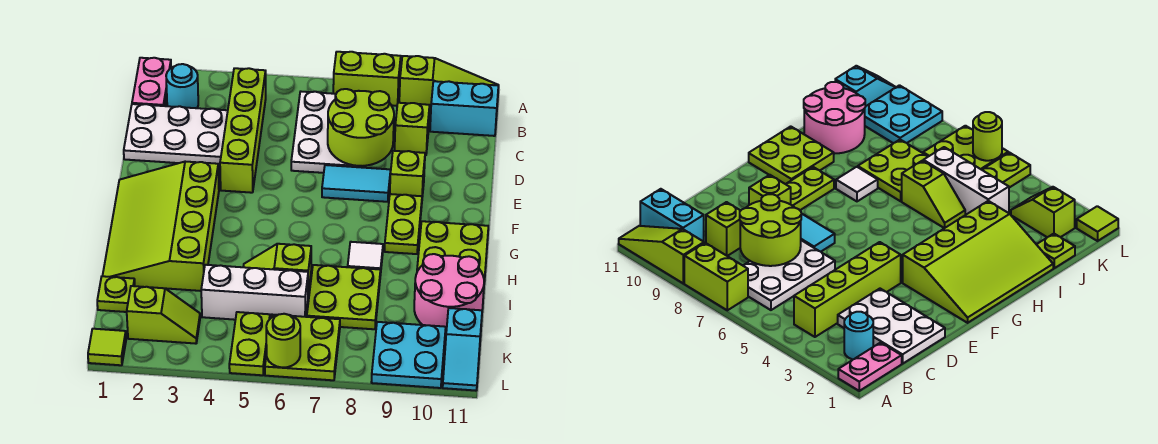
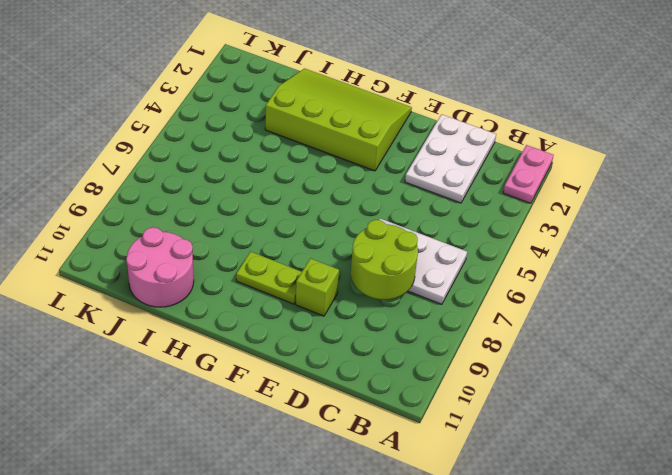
pink 1x2 plate [503,145,554,203] -> pink 1x2 plate turned to [132,58,171,106]
none -> lime 1x2 brick [333,52,401,106]
none -> lime 1x3 slope [399,56,499,108]
none -> cyan 1x1 round brick [166,64,198,108]

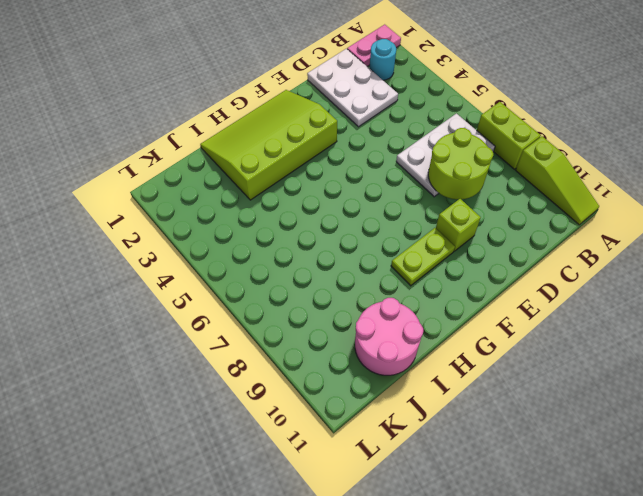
none -> lime 1x4 brick [220,68,266,193]
none -> cyan 1x2 brick [430,81,498,136]
none -> lime 1x1 brick [395,103,430,155]

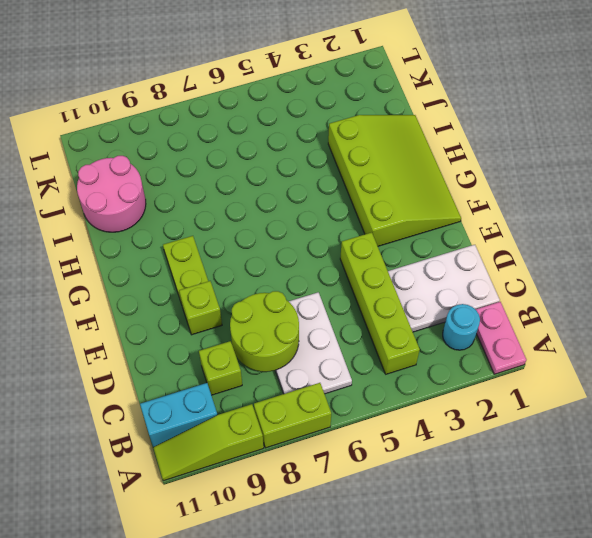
none -> cyan 1x2 tile [322,165,391,202]
none -> lime 2x2 plate [417,221,488,282]
none -> white 1x1 tile [348,242,383,276]

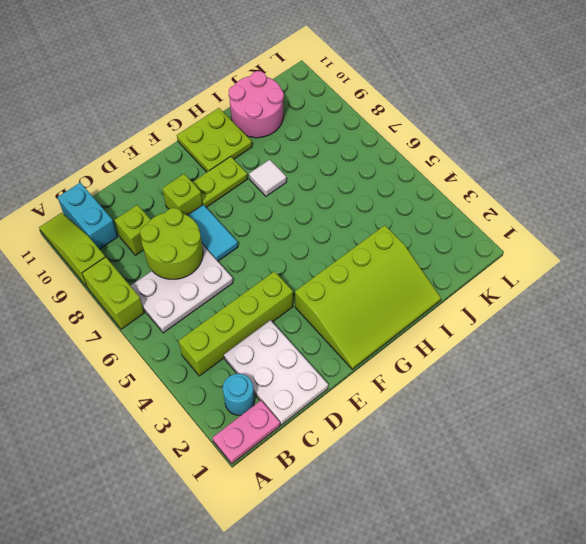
none -> lime 1x2 slope [243,244,311,296]
none -> lime 2x2 plate [307,265,380,329]
none -> lime 1x1 plate [97,276,135,312]

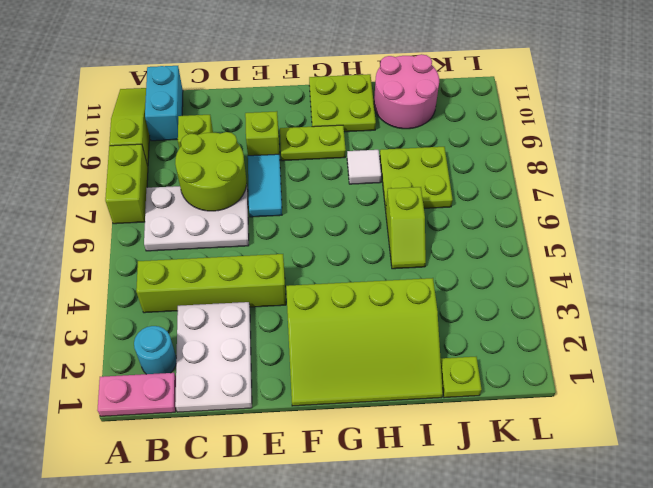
none -> white 1x3 brick [201,265,308,320]
none -> lime 1x2 slope [127,286,200,344]
none -> lime 1x2 plate [229,312,270,375]

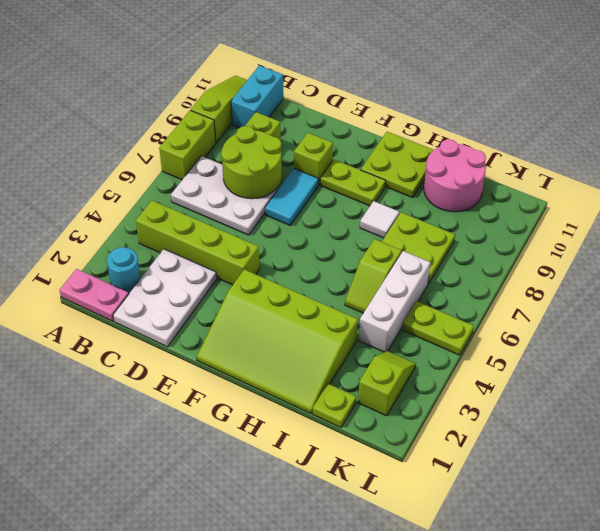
none -> lime 2x2 plate [265,315,340,380]
none -> cyan 2x2 plate [371,322,446,388]
none -> cyan 1x2 slope [443,308,482,391]

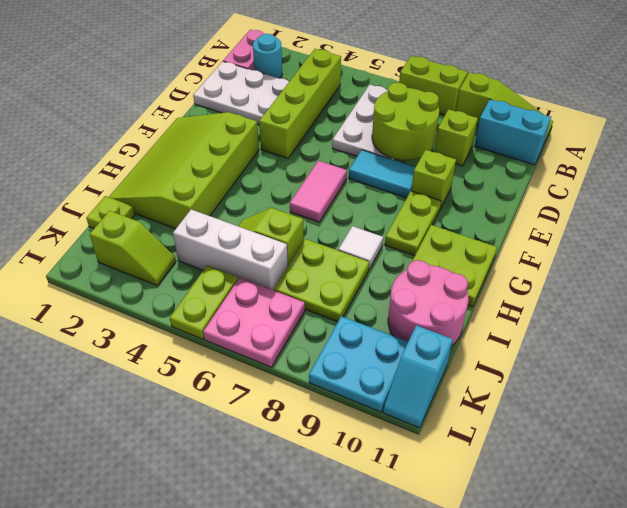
pink 1x2 tile [290,161,347,222] -> none
pink 2x2 plate [203,278,305,367] -> lime 2x2 plate [265,315,340,380]
none -> lime 1x1 tile [88,329,126,365]
none -> lime 1x1 round brick [266,314,300,368]

